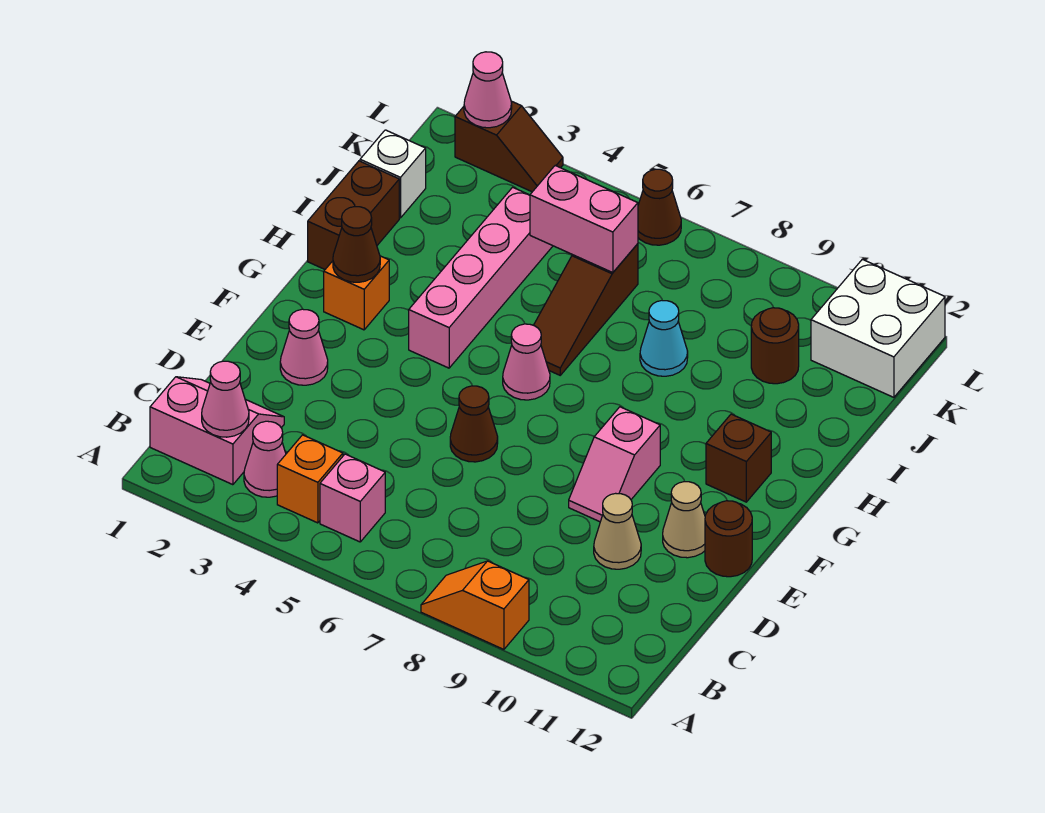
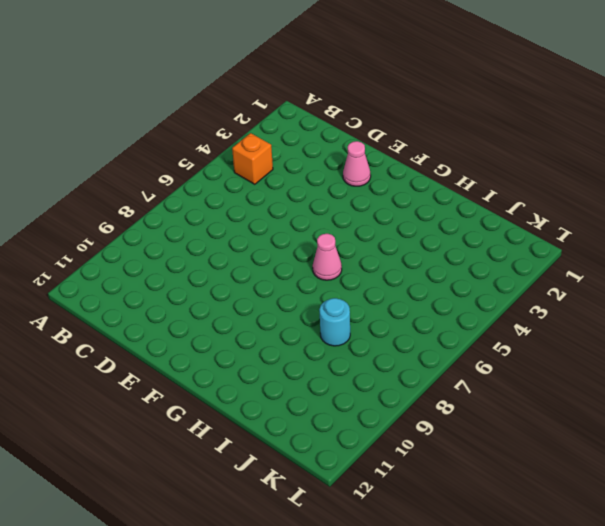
cyan 1x1 round brick [319,298,350,346] -> cyan 1x1 cone [640,301,688,376]
none -> orange 1x2 slope [421,561,529,649]
none -> pink 2x2 slope [150,377,284,485]
none -> pink 1x1 cone [244,421,286,497]

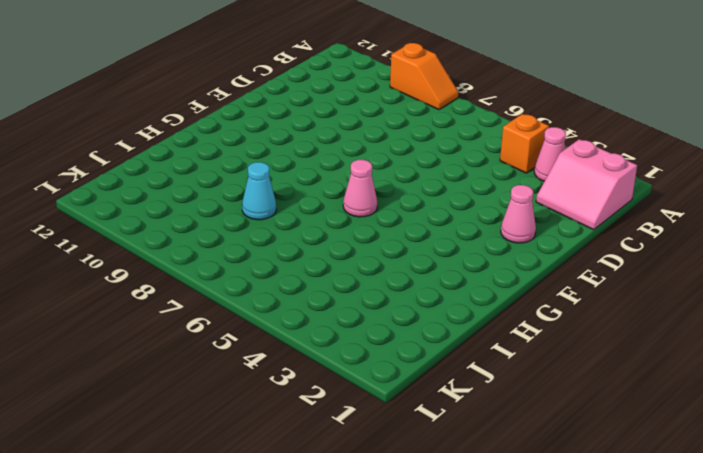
none -> pink 1x1 brick [320,454,385,542]
none -> tan 1x1 cone [594,493,641,569]
none -> brown 1x1 cone [450,386,498,462]

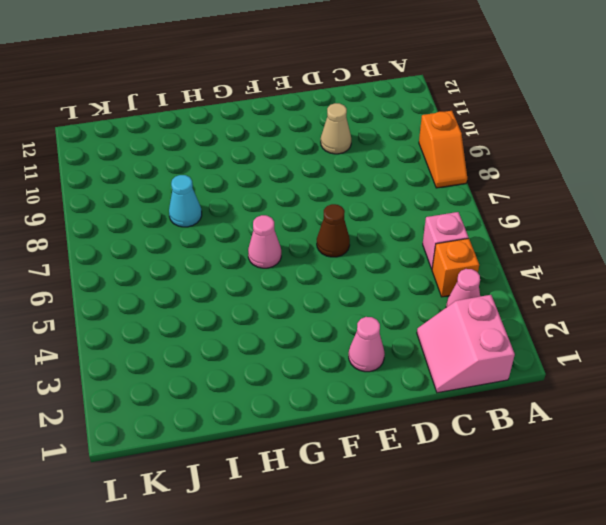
none -> pink 1x2 slope [569,407,660,522]
none -> tan 1x1 cone [663,482,705,558]
none -> brown 1x1 round brick [705,501,752,577]

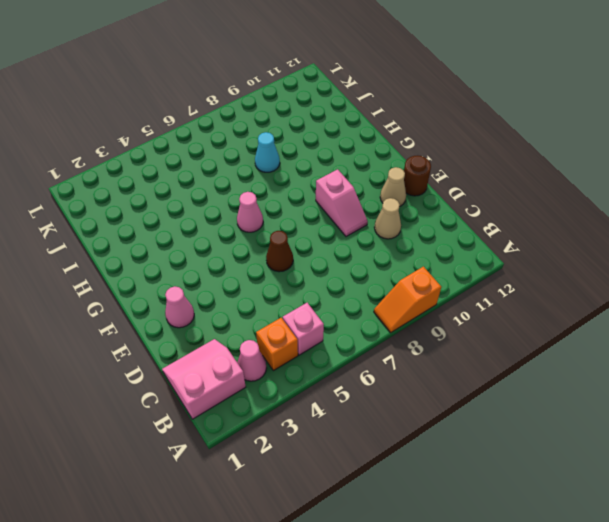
none -> orange 1x1 brick [324,256,389,330]
none -> pink 1x4 brick [409,187,553,368]
none -> brown 1x1 brick [706,414,771,502]

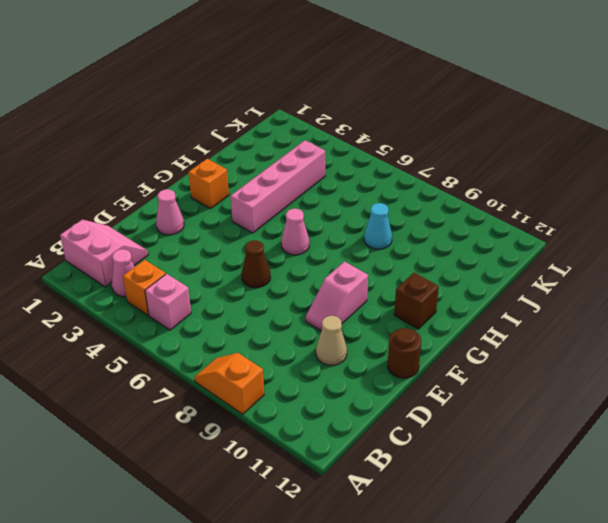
none -> tan 1x1 cone [663,482,705,558]
none -> brown 1x2 brick [308,161,399,269]
none -> brown 1x3 slope [534,244,638,375]

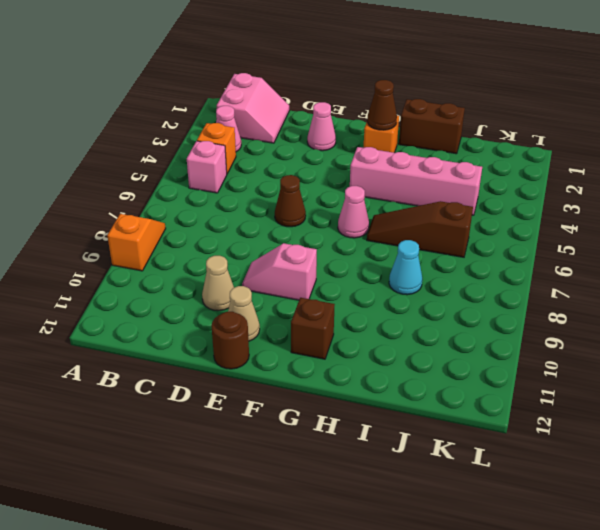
none -> white 1x1 brick [360,130,426,218]
none -> brown 1x1 round brick [751,308,799,384]
none -> white 2x2 brick [811,259,945,397]

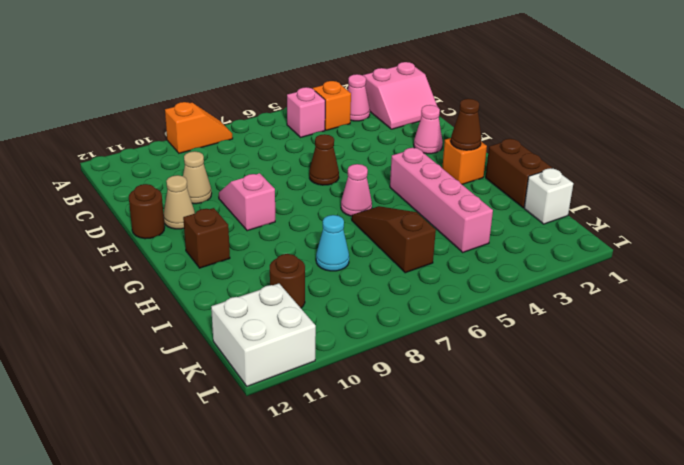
none -> brown 1x2 slope [455,101,563,192]
none -> brown 1x1 cone [638,169,681,245]
none -> pink 1x1 cone [202,361,249,437]

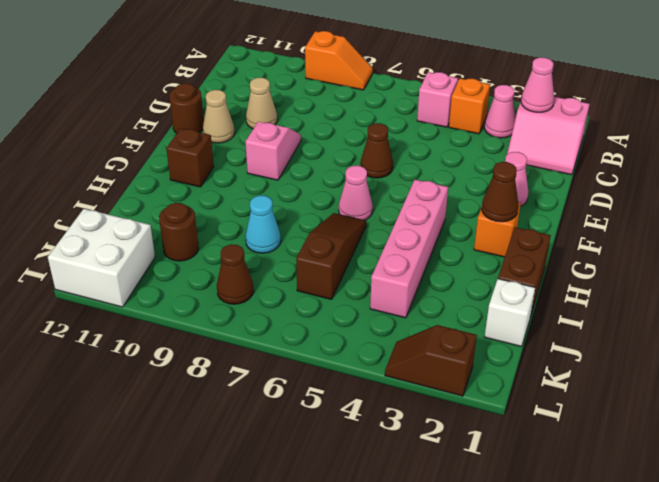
brown 1x1 cone [217,244,254,304] -> brown 1x1 cone moved to [638,169,681,245]
none -> pink 1x2 brick [530,166,638,273]
none -> pink 1x1 cone [464,52,512,128]

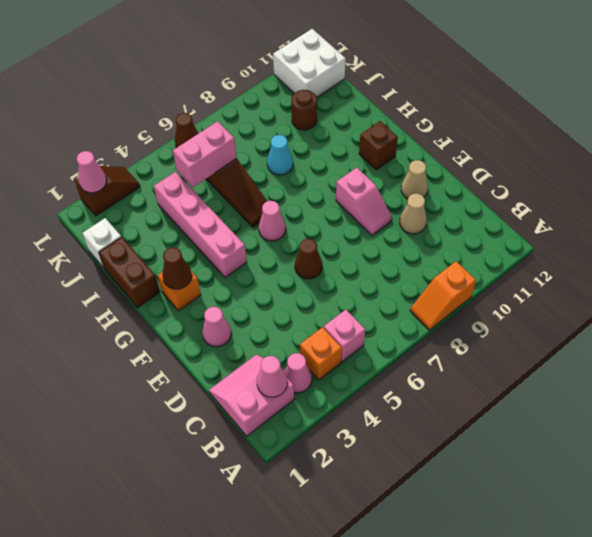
none -> brown 1x1 round brick [705,501,752,577]

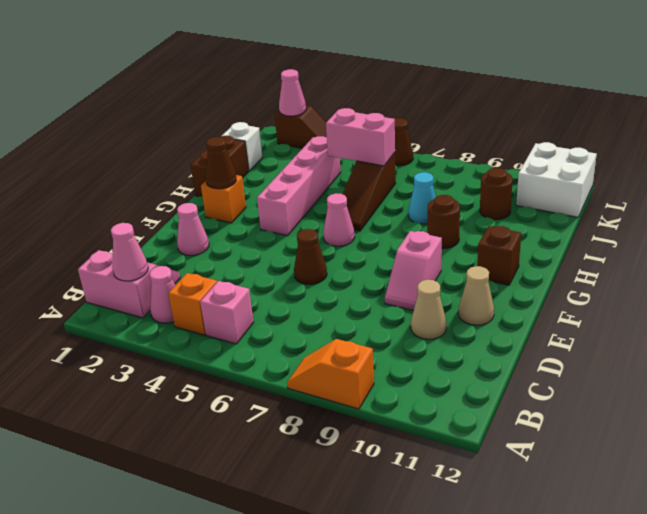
brown 1x1 round brick [427,195,460,248] -> brown 1x1 round brick moved to [705,501,752,577]

